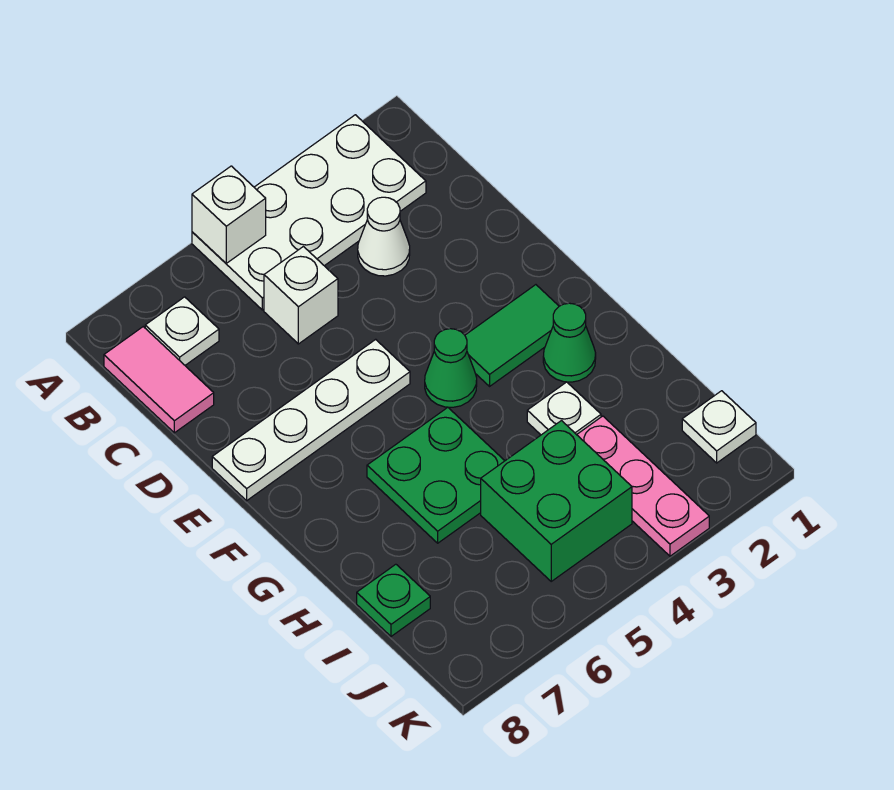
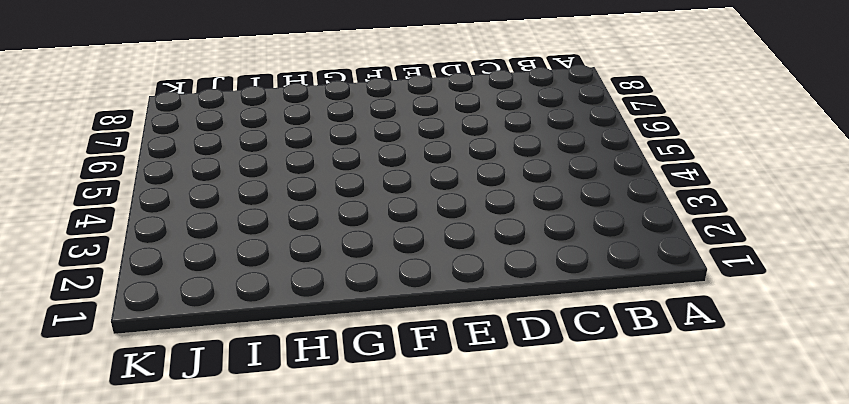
none -> white 2x4 plate [192,115,426,310]
none -> white 1x1 plate [145,297,219,365]
none -> pink 1x2 tile [104,327,214,433]

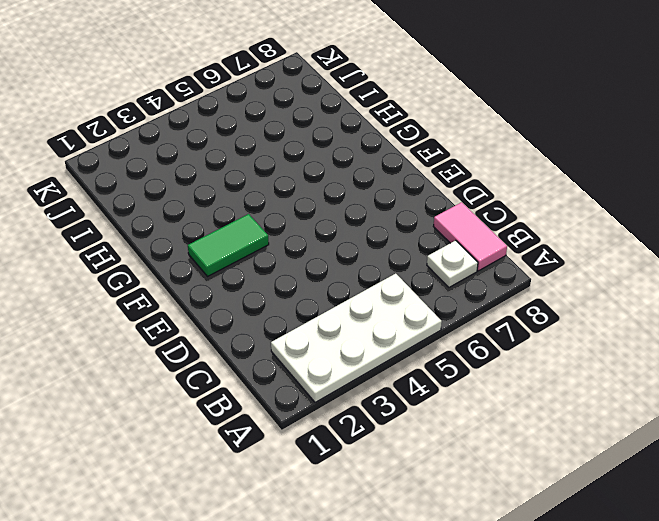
none -> white 1x1 cone [358,197,410,276]
none -> white 1x1 brick [264,247,338,344]
none -> white 1x4 plate [212,339,410,501]

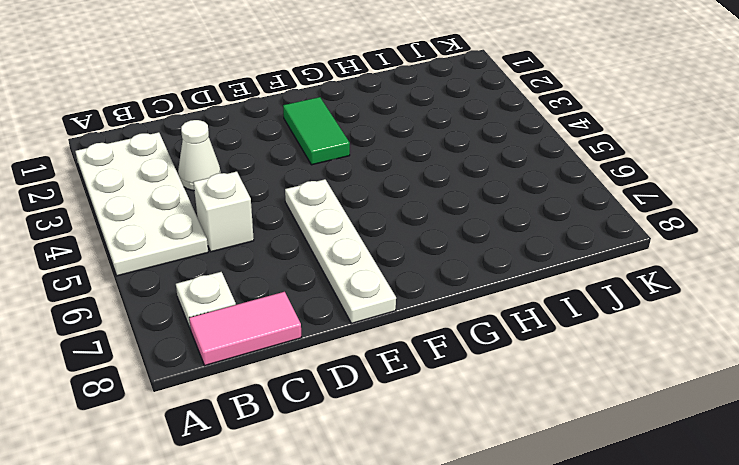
none -> green 1x1 cone [425,329,477,407]
none -> green 1x1 cone [543,303,596,382]
none -> green 2x2 plate [367,408,505,543]

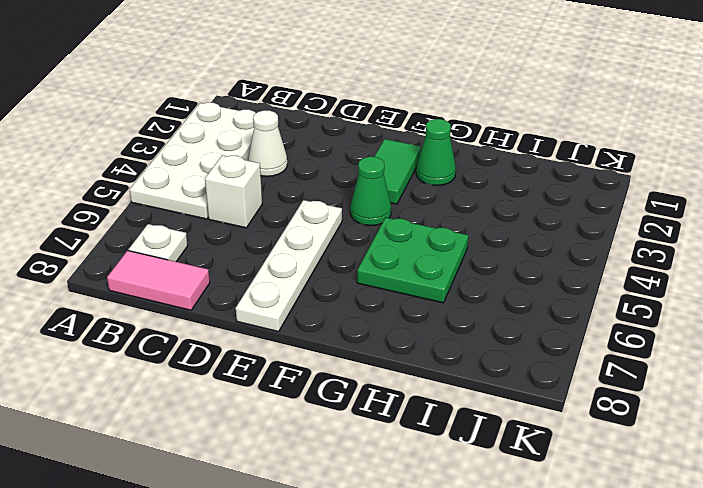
none -> white 1x1 plate [527,382,601,435]
none -> pink 1x3 plate [577,416,709,556]
none -> green 2x2 brick [481,421,632,581]

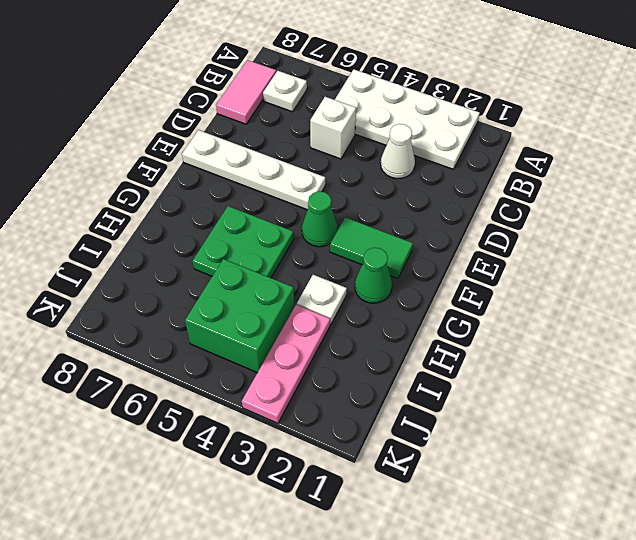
none -> green 1x1 plate [357,564,430,636]
none -> white 1x1 plate [682,391,756,463]
none -> white 1x1 brick [192,166,266,263]

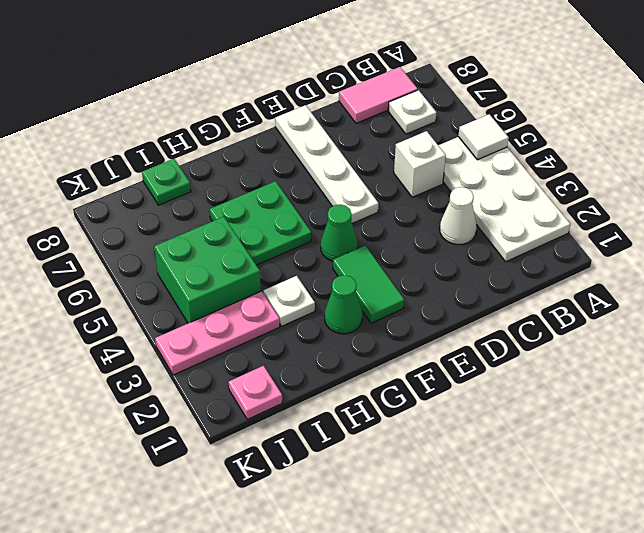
white 1x1 tile [458,114,509,160] -> white 1x1 brick [192,166,266,263]
pink 1x1 plate [229,366,282,419] -> white 1x1 plate [682,391,756,463]

